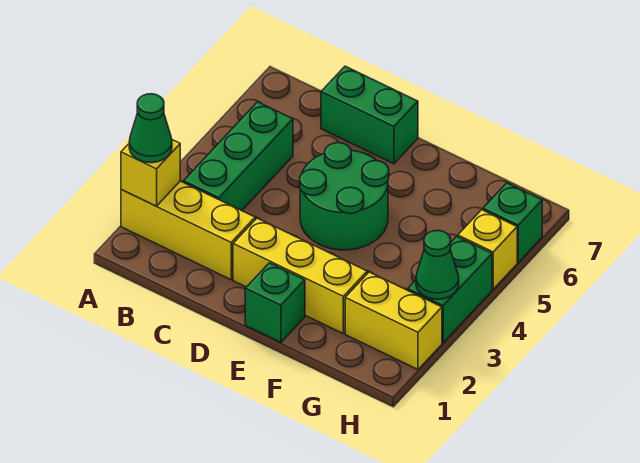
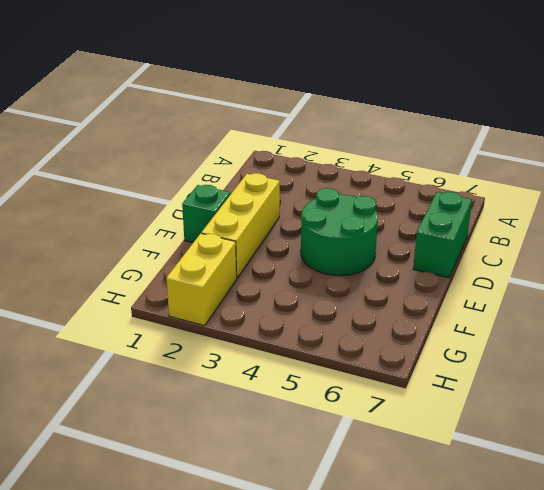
none -> yellow 1x3 brick [121,181,255,280]
none -> green 1x3 brick [183,102,293,211]
none -> green 1x2 brick [408,236,492,343]

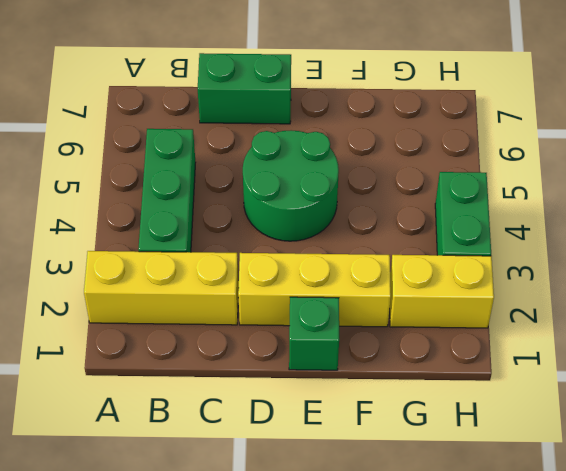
none -> yellow 1x1 brick [458,210,517,289]
none -> green 1x1 brick [483,183,542,262]
none -> yellow 1x1 brick [121,140,180,206]

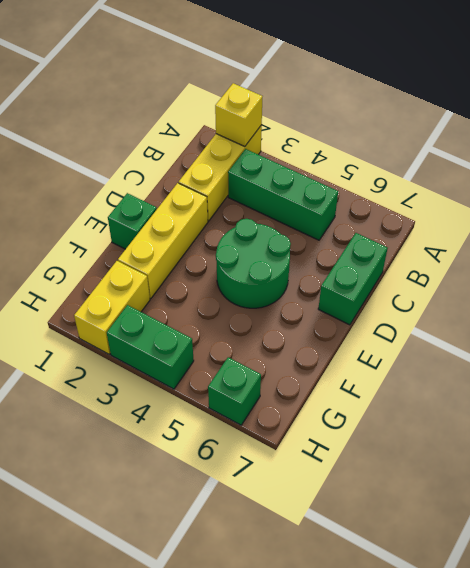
none -> yellow 1x1 brick [458,210,517,289]
none -> green 1x1 cone [416,230,459,299]
none -> green 1x1 cone [129,94,172,163]

